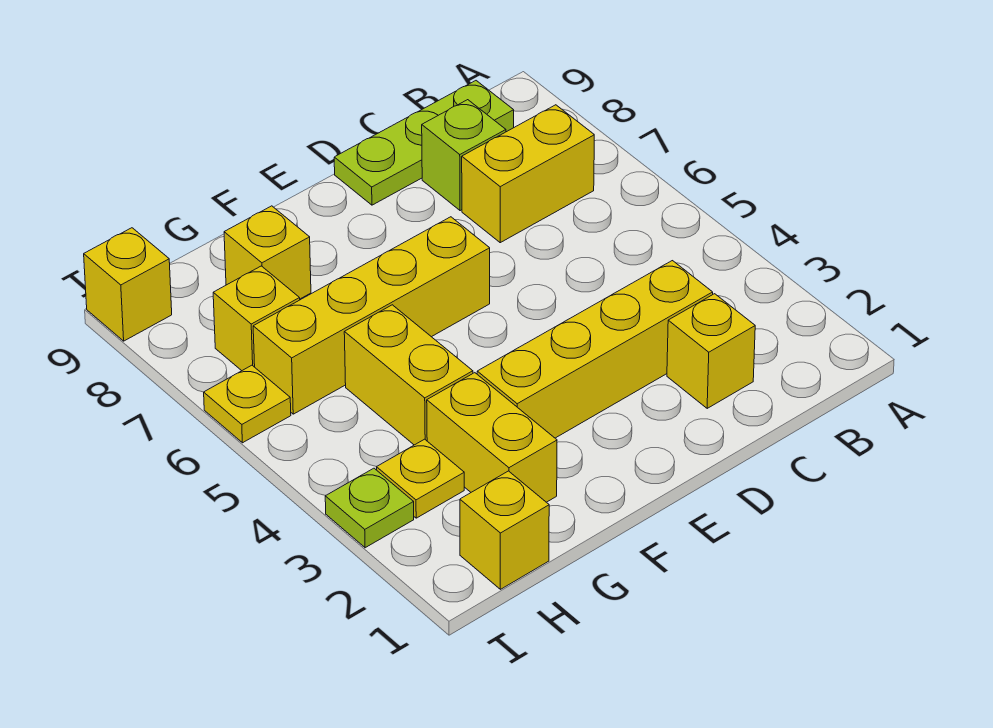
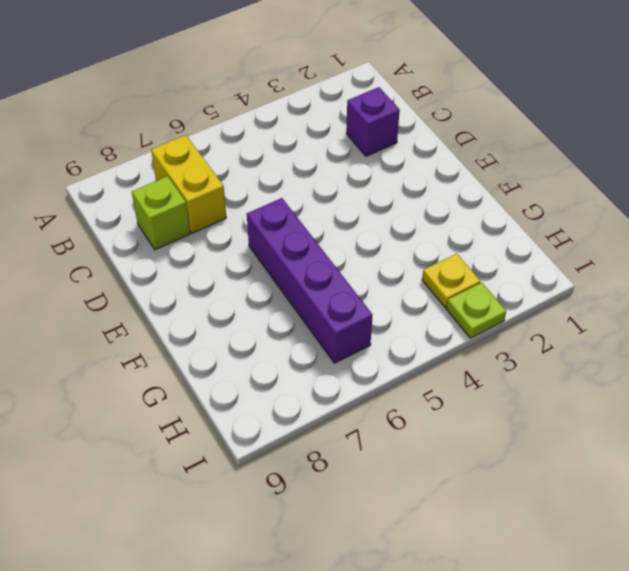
purple 1x1 brick [346,87,400,156] -> yellow 1x1 brick [667,294,755,408]
purple 1x4 brick [247,198,372,363] -> yellow 1x4 brick [253,217,490,414]
none -> lime 1x3 plate [334,81,514,205]
none -> yellow 1x4 brick [477,261,713,438]
none -> yellow 1x2 brick [427,373,557,502]

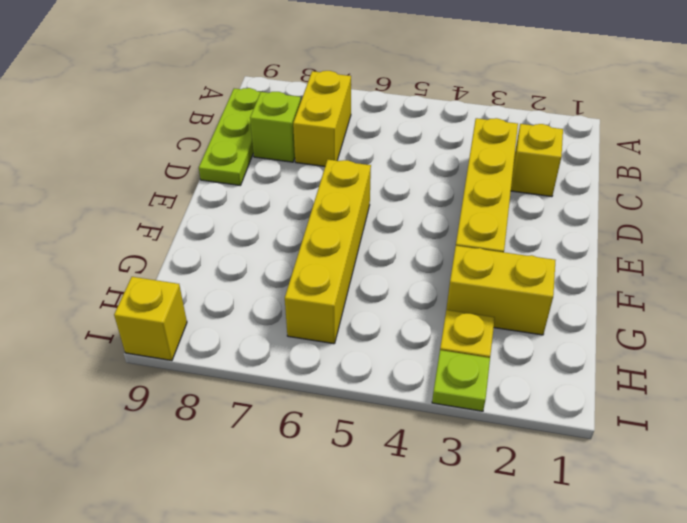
none -> yellow 1x2 brick [344,305,473,445]
none -> yellow 1x1 brick [224,206,311,299]
none -> yellow 1x1 brick [460,471,549,589]

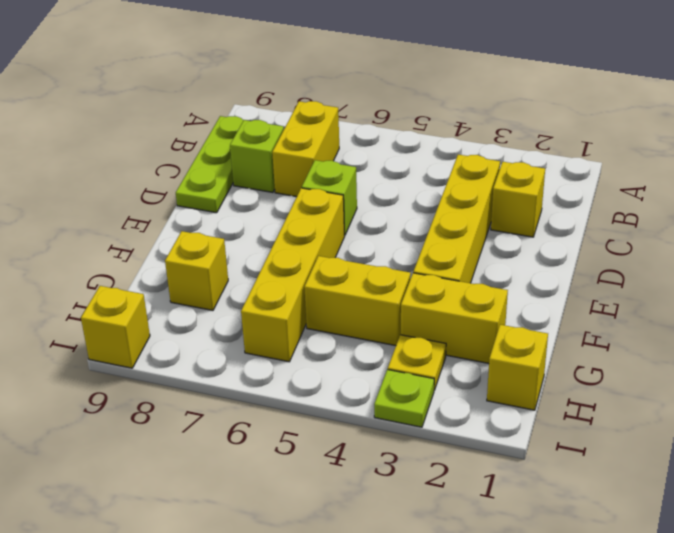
lime 1x1 brick [302,160,357,235] -> none
none -> yellow 1x1 brick [213,266,300,371]
none -> yellow 1x1 plate [204,365,291,443]

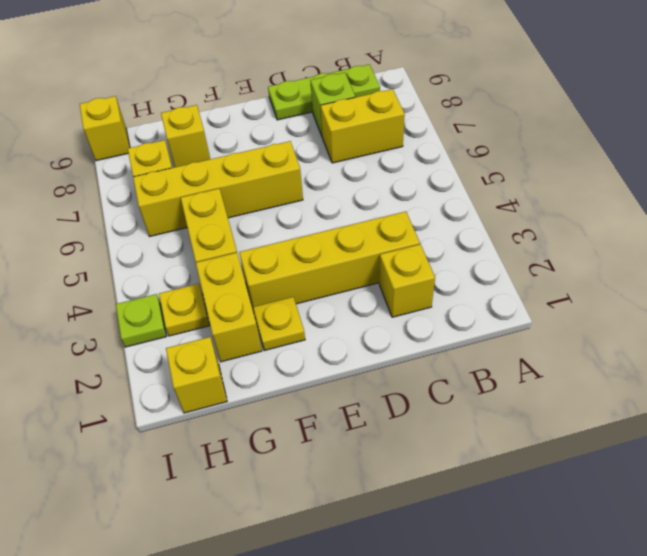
yellow 1x1 plate [253,297,305,351] -> yellow 1x1 plate moved to [204,365,291,443]

